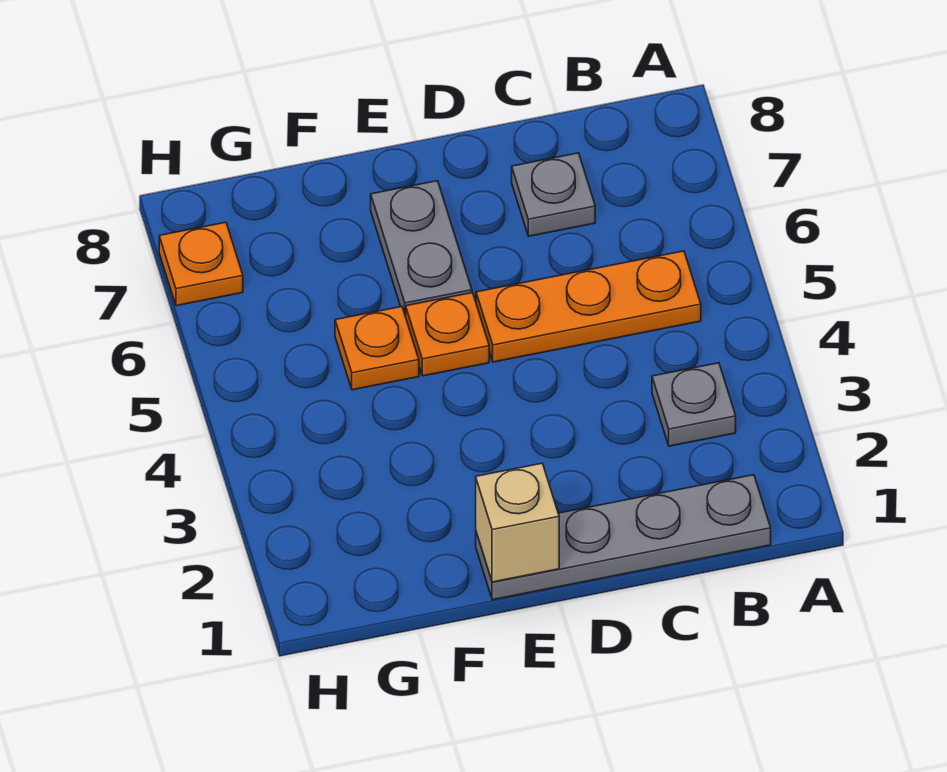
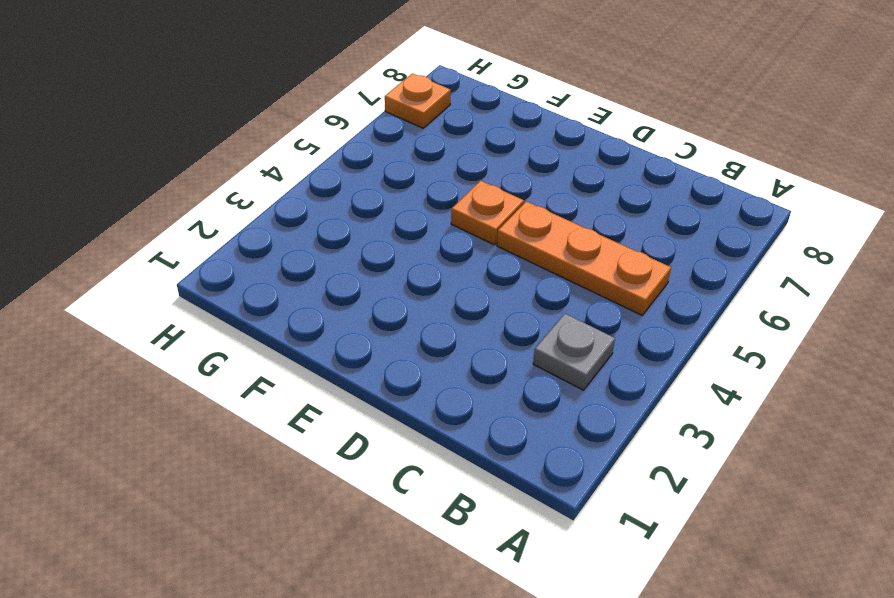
none -> grey 1x4 plate [476,475,771,600]
none -> grey 1x1 plate [512,153,595,236]

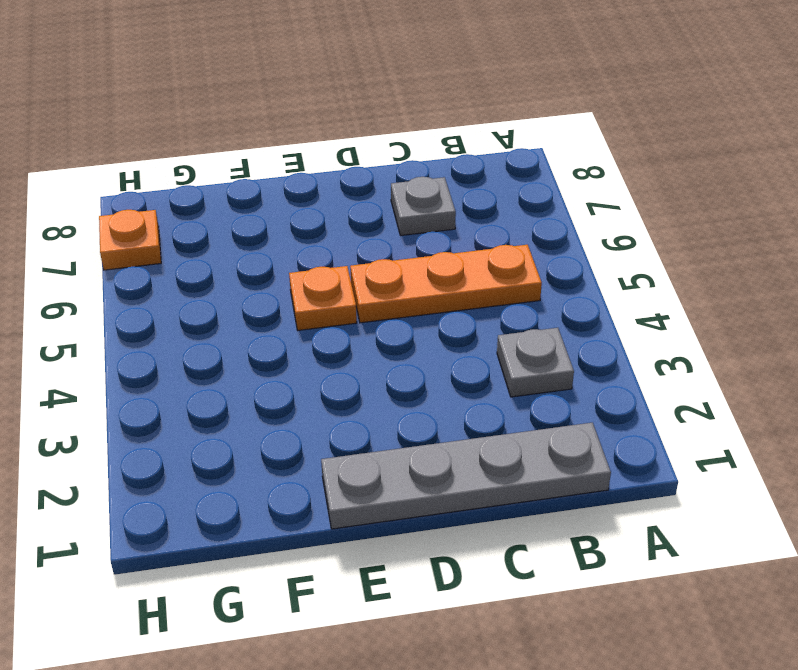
none -> grey 1x2 plate [371,181,472,316]
none -> orange 1x1 plate [335,307,419,390]

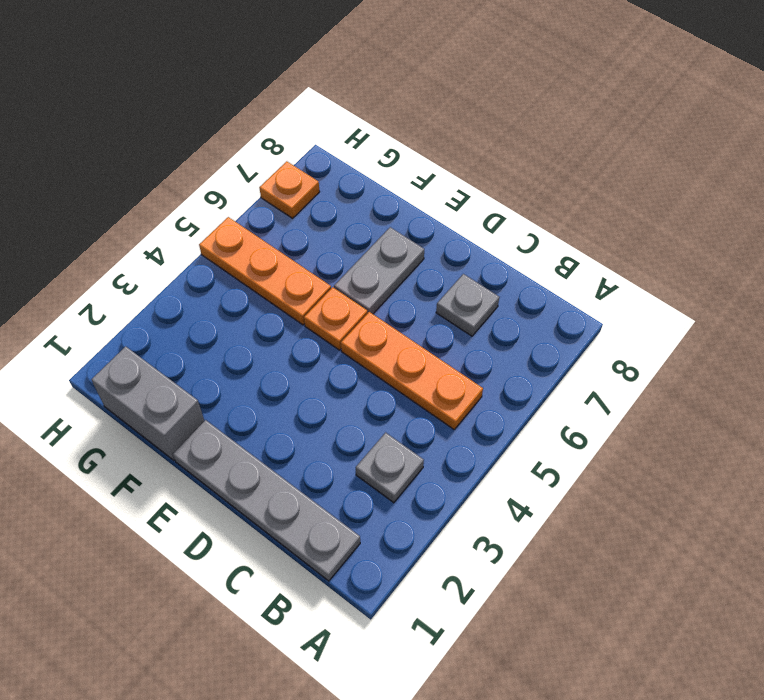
grey 1x2 brick [91,346,204,460] -> none
orange 1x3 plate [199,217,331,325] -> orange 1x1 plate [335,307,419,390]
none -> tan 1x1 brick [476,463,559,582]

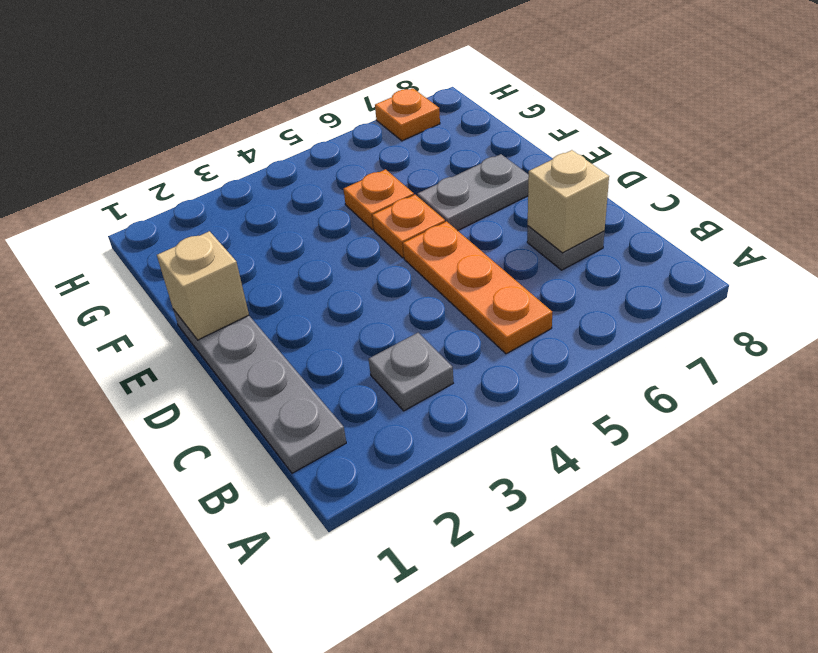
tan 1x1 brick [528,150,609,253] -> none

